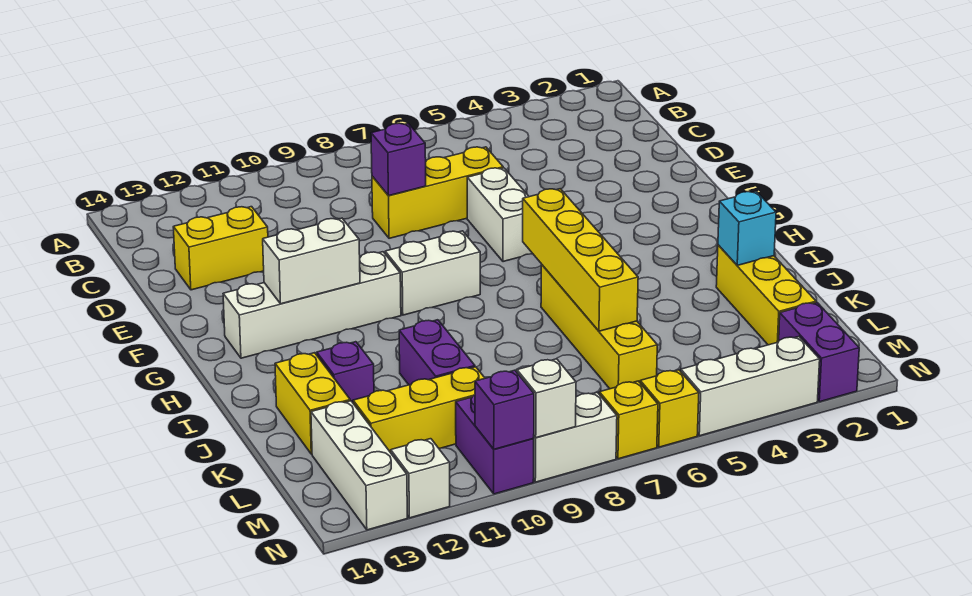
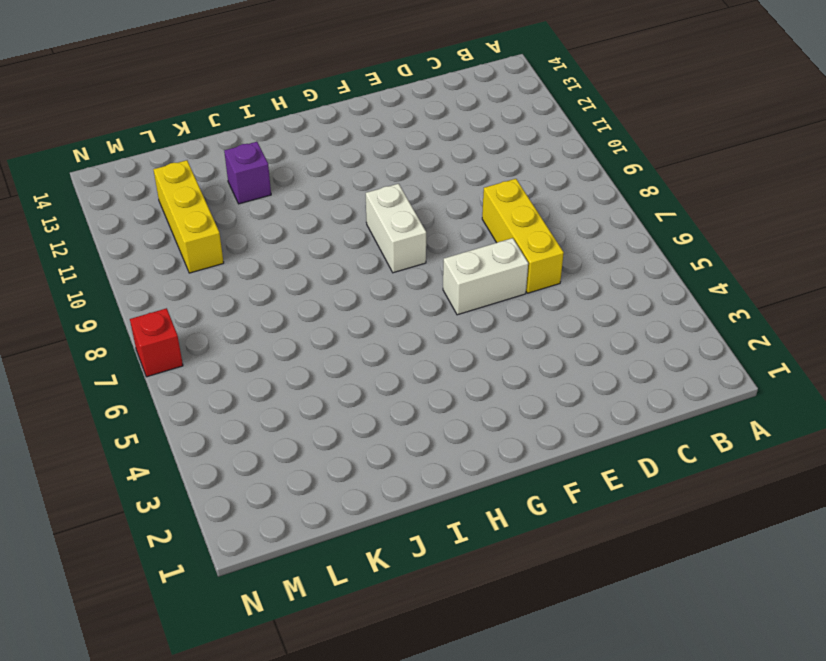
red 1x1 brick [130,308,183,377] -> yellow 1x1 brick [599,381,658,459]
none -> yellow 1x2 brick [173,207,268,290]
none -> white 1x4 brick [223,252,401,358]
none -> yellow 1x4 brick [541,265,657,389]

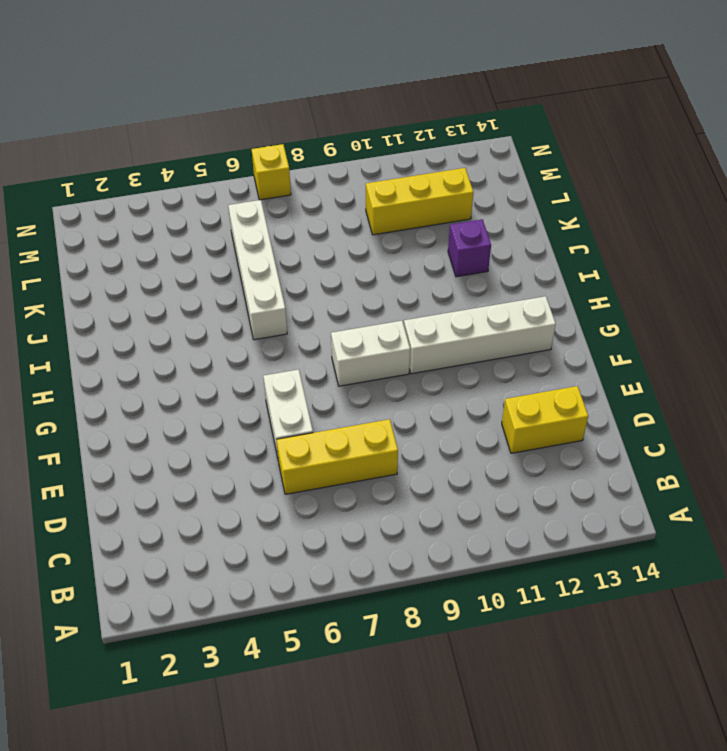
white 1x4 brick [228,200,287,340] -> yellow 1x4 brick [541,265,657,389]
none -> yellow 1x3 brick [716,245,816,345]
none -> purple 1x2 brick [399,320,475,385]
none -> yellow 1x2 brick [275,353,350,454]

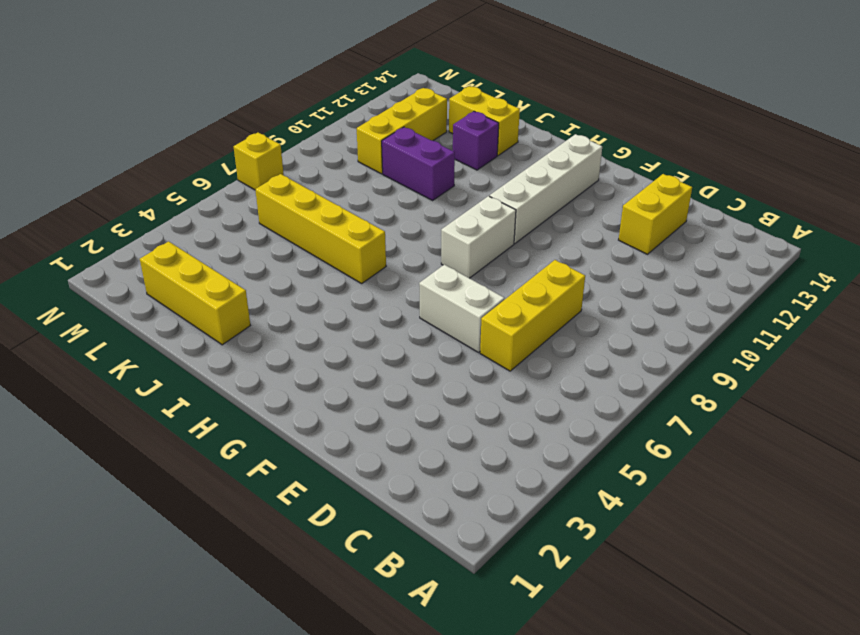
none -> white 1x3 brick [311,401,407,530]
none -> purple 1x2 brick [779,303,859,402]
none -> purple 1x2 brick [456,395,534,494]

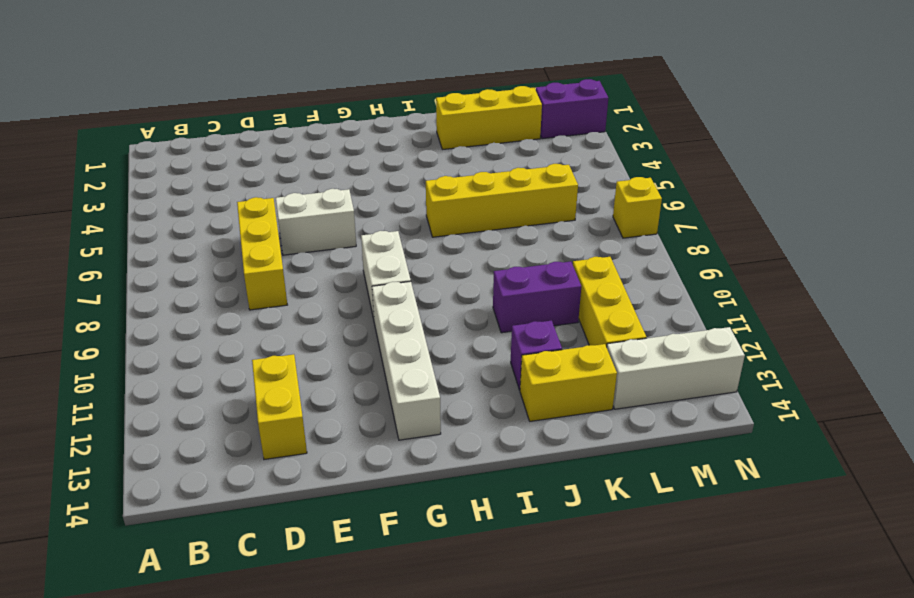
none -> purple 1x2 brick [456,395,534,494]
none -> white 1x3 brick [681,337,820,436]
none -> yellow 1x1 brick [640,370,699,447]

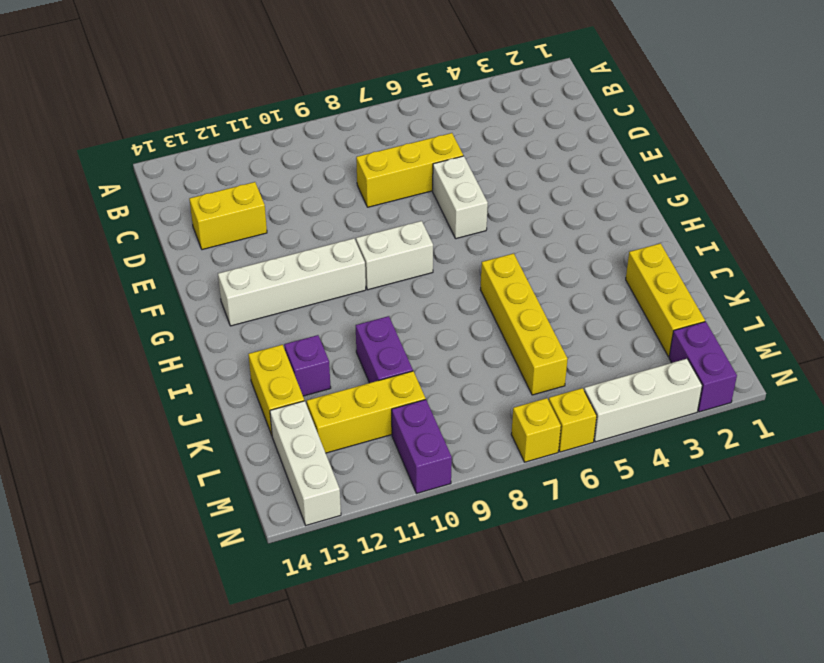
none -> white 1x2 brick [533,392,617,482]
none -> white 1x1 brick [391,439,450,518]
none -> purple 1x1 brick [371,123,426,196]

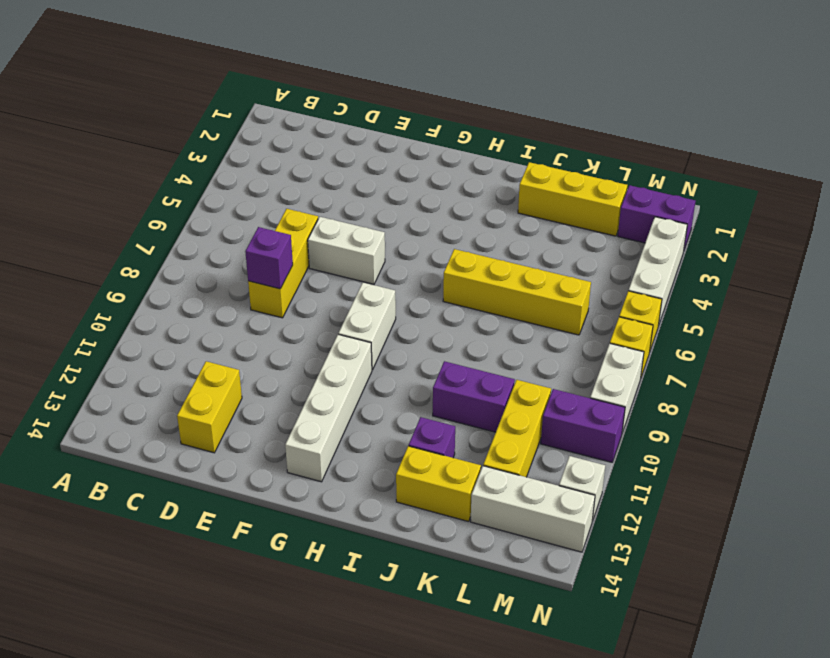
none -> white 1x2 brick [263,218,360,304]
none -> yellow 1x4 brick [523,189,638,331]
none -> cyan 1x1 brick [718,191,776,265]

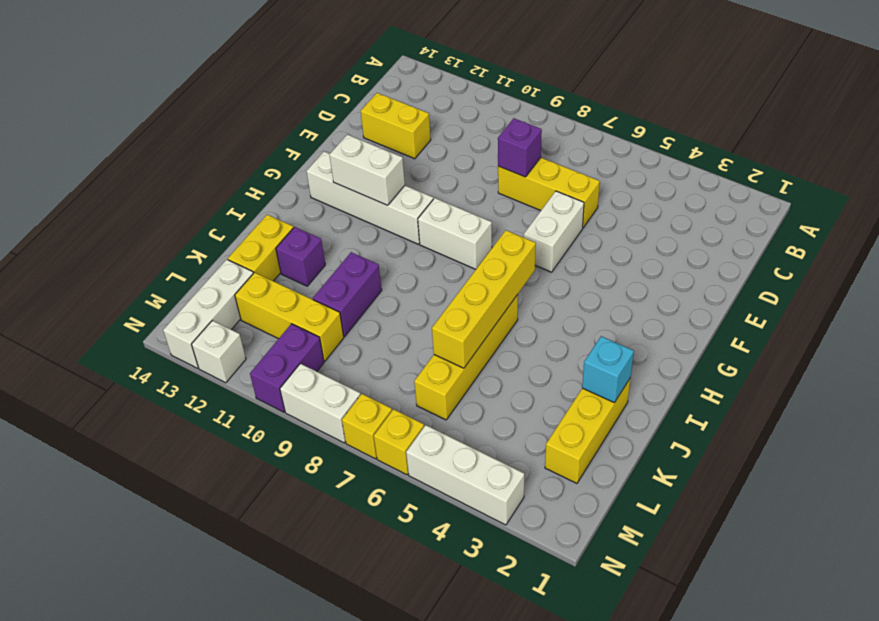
none -> purple 1x2 brick [779,303,859,402]
none -> white 1x1 brick [517,359,576,438]
none -> purple 1x1 brick [475,370,534,449]

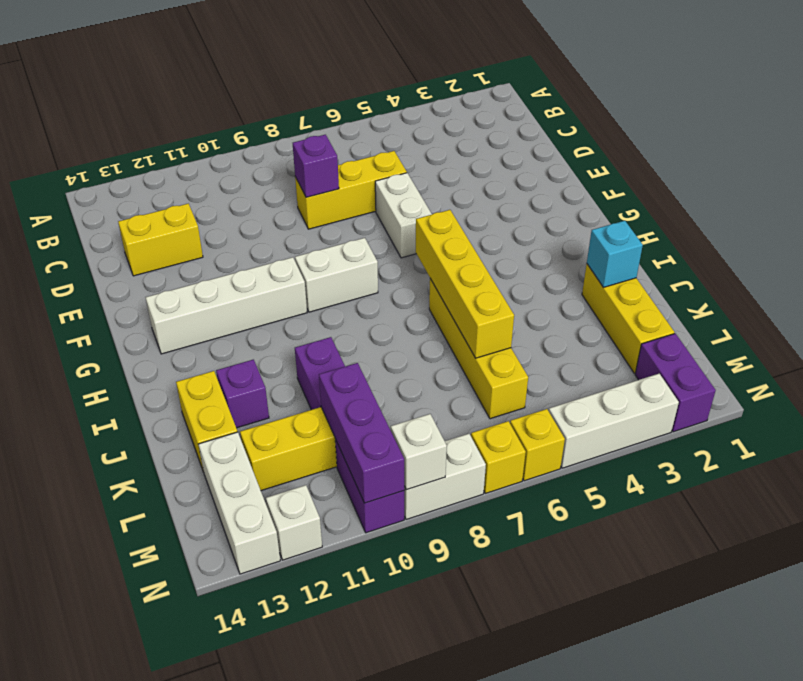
purple 1x3 brick [319,363,405,503] -> purple 1x1 brick [475,370,534,449]
none -> white 1x2 brick [263,218,360,304]

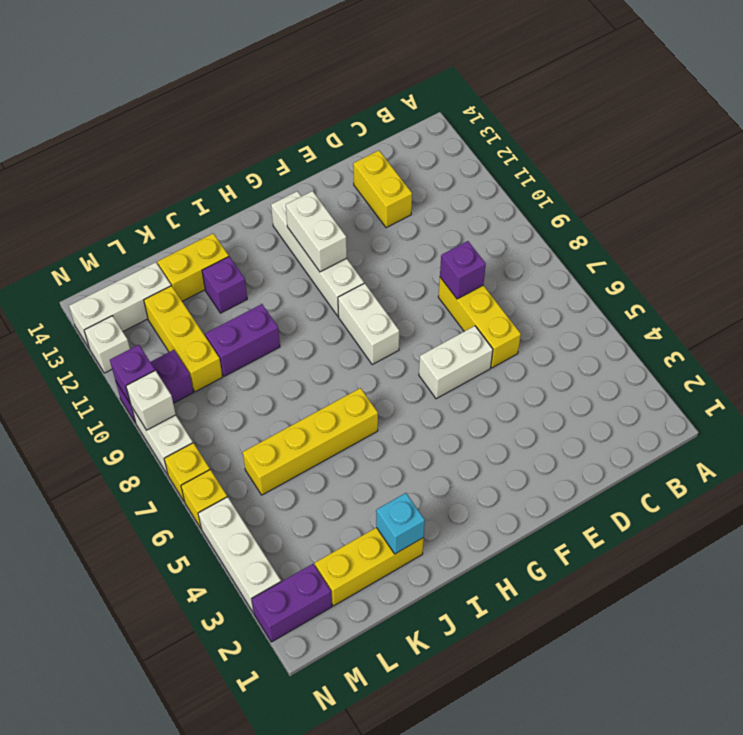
none -> yellow 1x4 brick [523,189,638,331]

